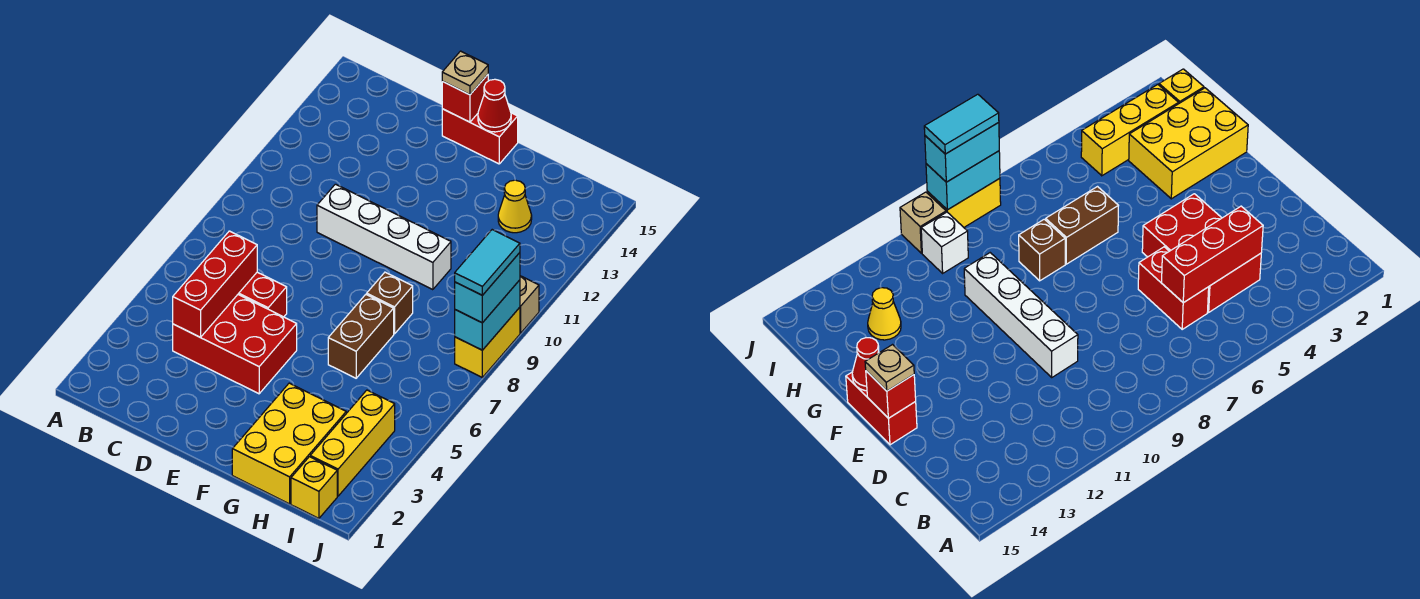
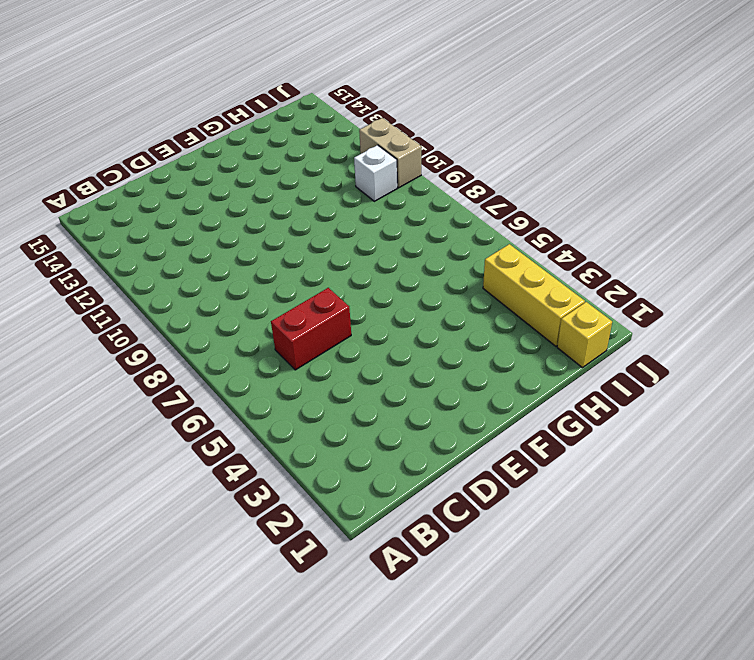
tan 1x2 brick [359,118,421,188] -> tan 1x1 brick [520,276,539,333]
none -> red 2x3 brick [173,295,297,394]
none -> white 1x4 brick [317,184,451,290]
none -> red 1x2 brick [442,109,518,164]

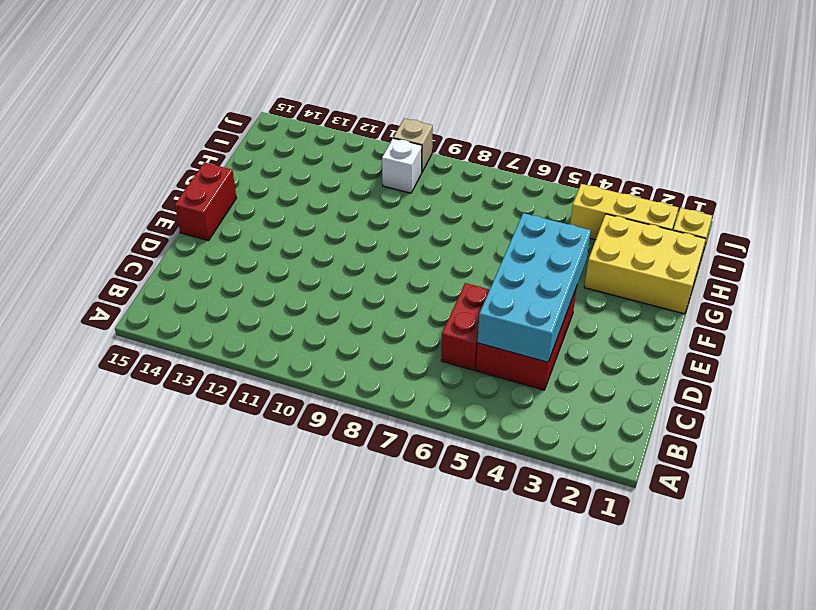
cyan 2x4 brick [478,213,591,362] -> red 1x3 brick [173,231,257,337]
none -> white 1x4 brick [317,184,451,290]
none -> brown 1x2 brick [328,294,394,378]
none -> brown 1x1 brick [367,272,413,334]

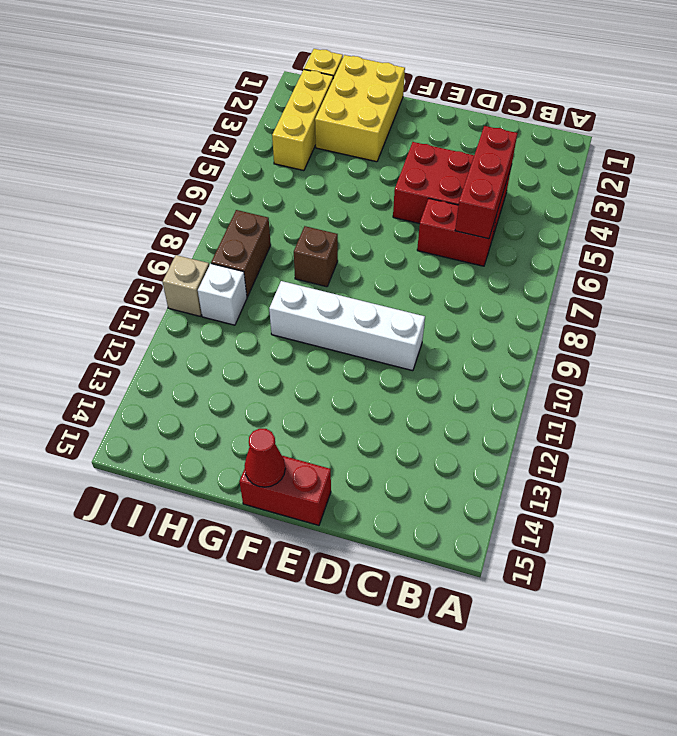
brown 1x2 brick [211,210,271,297] -> brown 1x2 brick moved to [328,294,394,378]
none -> yellow 1x1 cone [498,180,532,233]
none -> yellow 1x2 brick [455,307,520,377]
none -> red 1x1 brick [442,75,488,122]

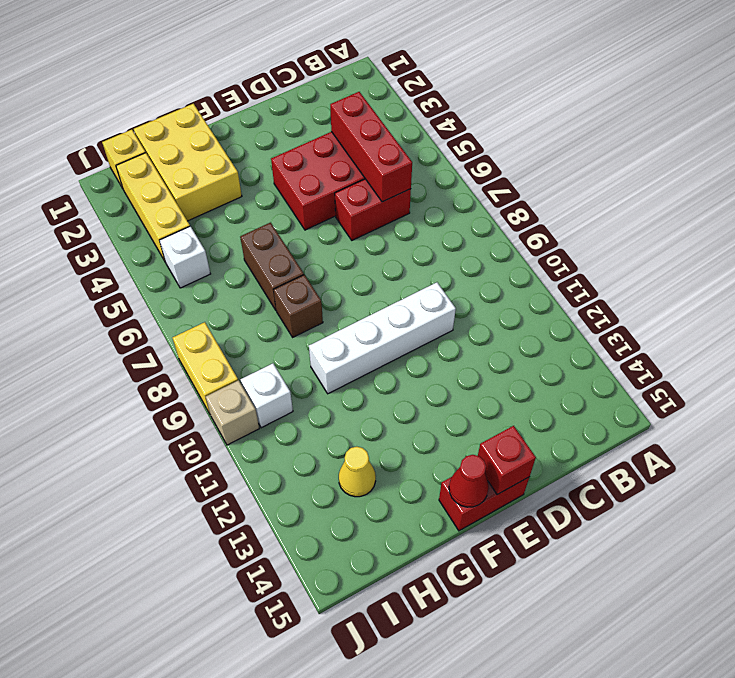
white 1x1 brick [159,226,210,288] -> none
none -> cyan 1x2 brick [455,280,520,350]
none -> tan 1x1 plate [442,51,488,95]
none -> cyan 1x2 brick [455,253,520,323]

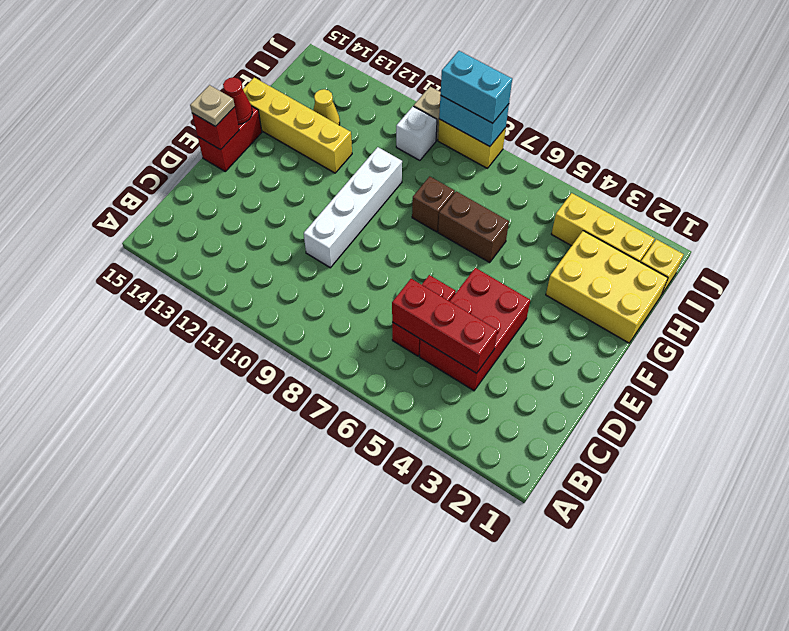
yellow 1x4 brick [243,78,352,173] -> none
none -> cyan 1x2 tile [455,230,520,295]

